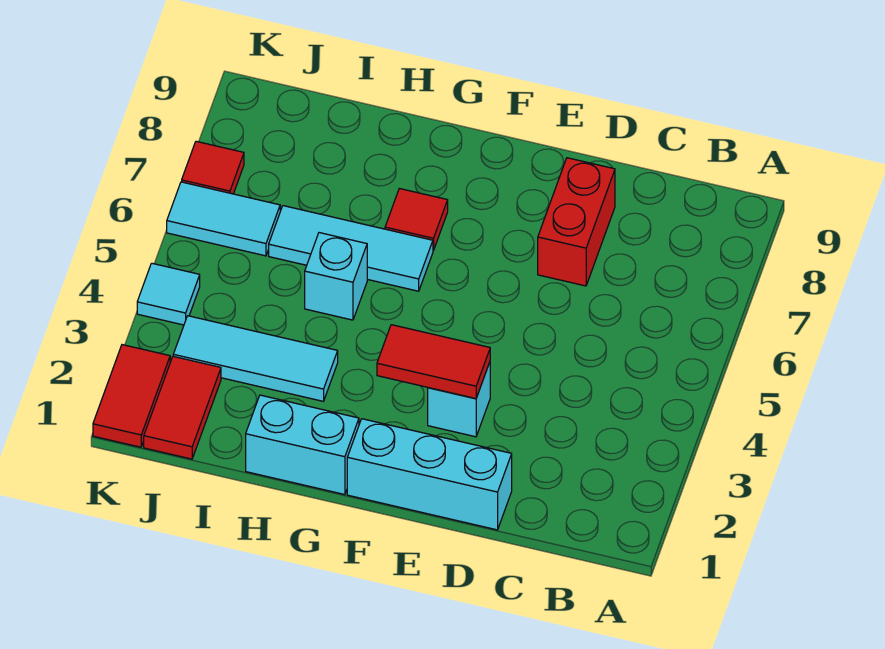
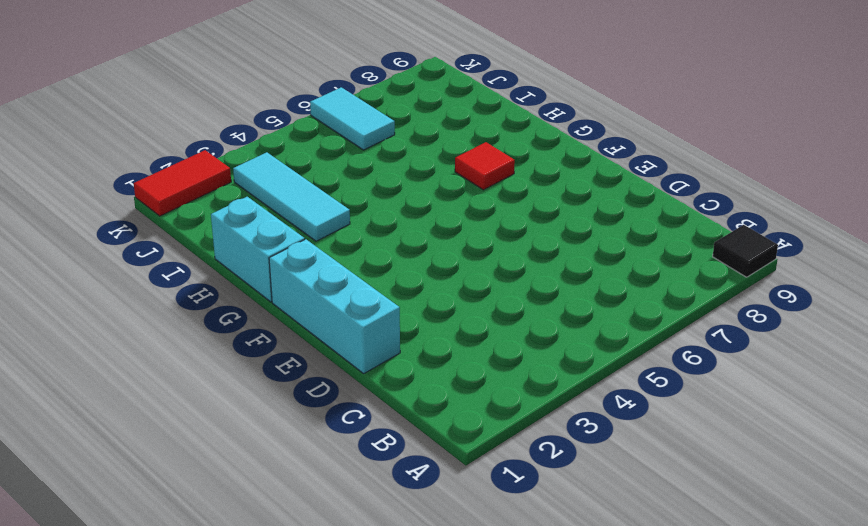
black 1x1 tile [713,225,778,277] -> none
none -> red 1x2 brick [538,158,615,286]
none -> cyan 1x1 brick [428,362,490,437]
none -> cyan 1x3 tile [269,206,433,291]

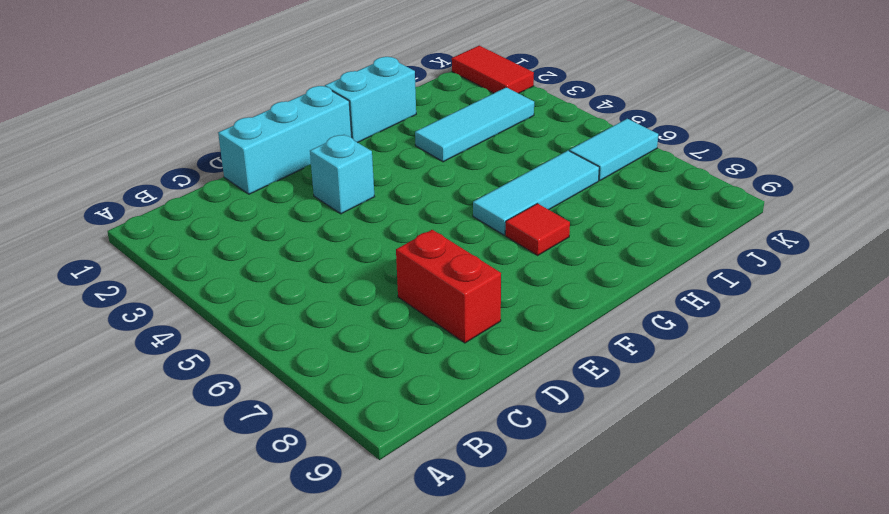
none -> cyan 1x1 brick [305,233,367,320]
none -> red 1x2 tile [144,356,221,459]
none -> cyan 1x1 tile [137,263,200,325]

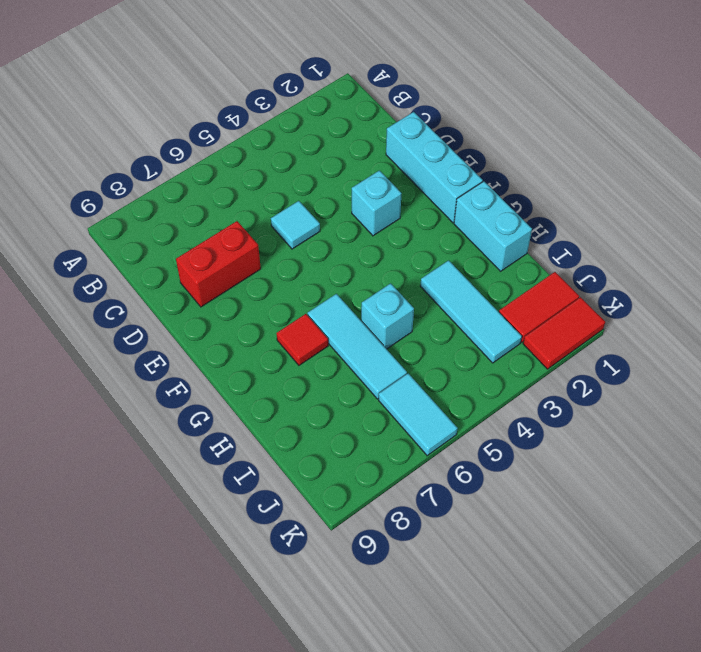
cyan 1x1 tile [271,201,320,249] -> cyan 1x1 tile moved to [137,263,200,325]
none -> red 1x1 tile [182,141,244,194]
none -> red 1x2 tile [377,325,490,398]

